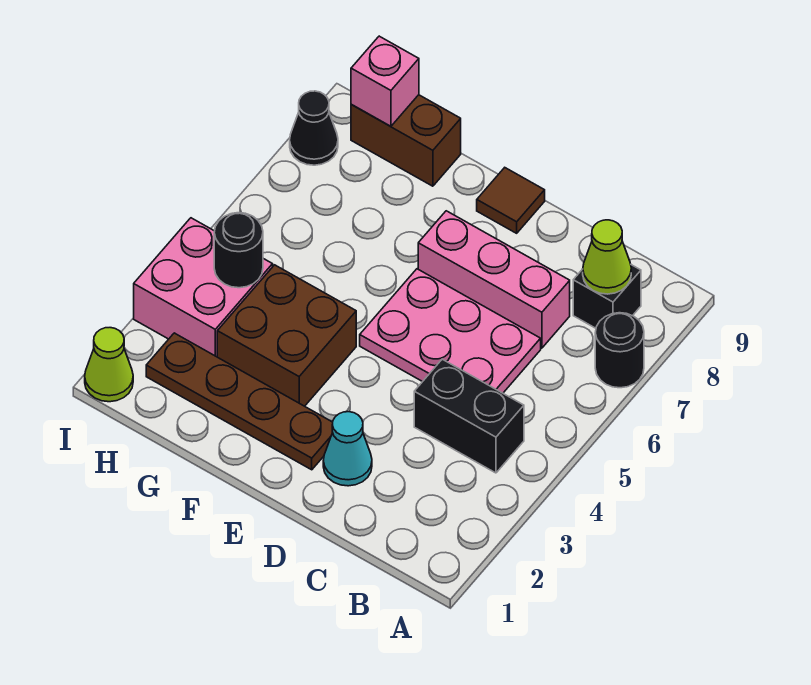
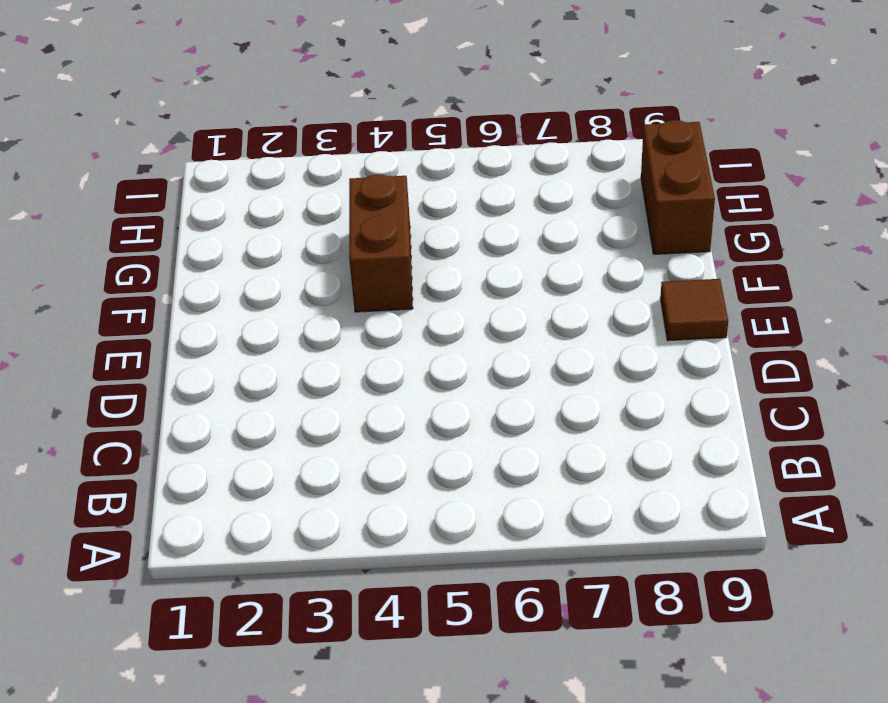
brown 1x2 brick [349,174,413,312] -> brown 2x2 brick [217,265,356,406]
none -> black 1x1 round brick [595,313,644,388]
none -> black 1x2 brick [414,359,524,473]
none -> black 1x1 brick [573,265,641,328]

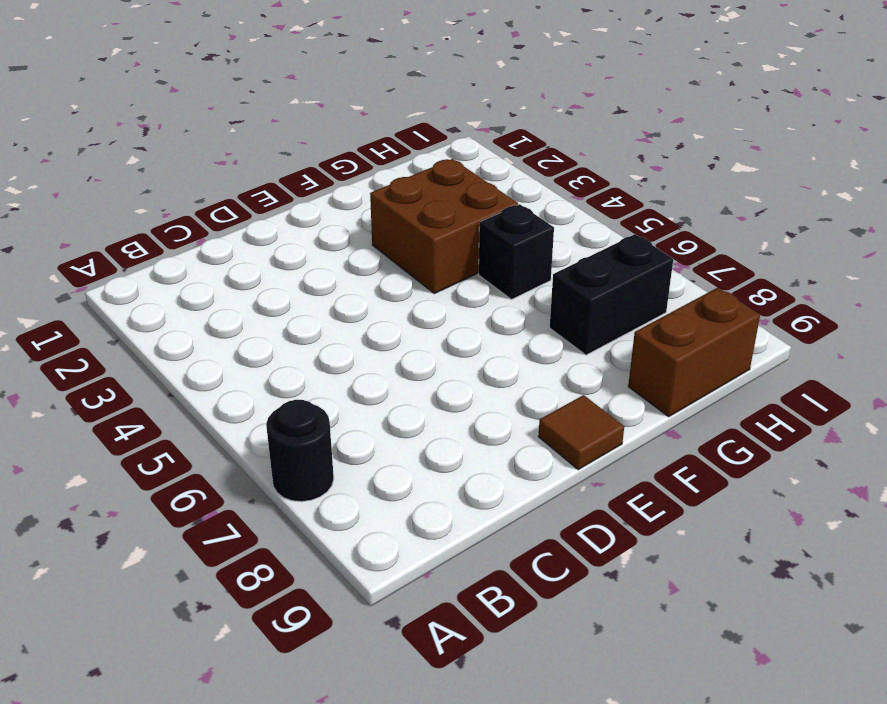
black 1x1 brick [479,204,554,299] -> black 1x1 brick moved to [573,265,641,328]
black 1x2 brick [550,234,673,355] -> black 1x2 brick moved to [414,359,524,473]
none -> pink 2x3 plate [360,269,541,393]
none -> pink 1x3 brick [418,211,570,348]
none -> cyan 1x1 cone [323,412,372,486]

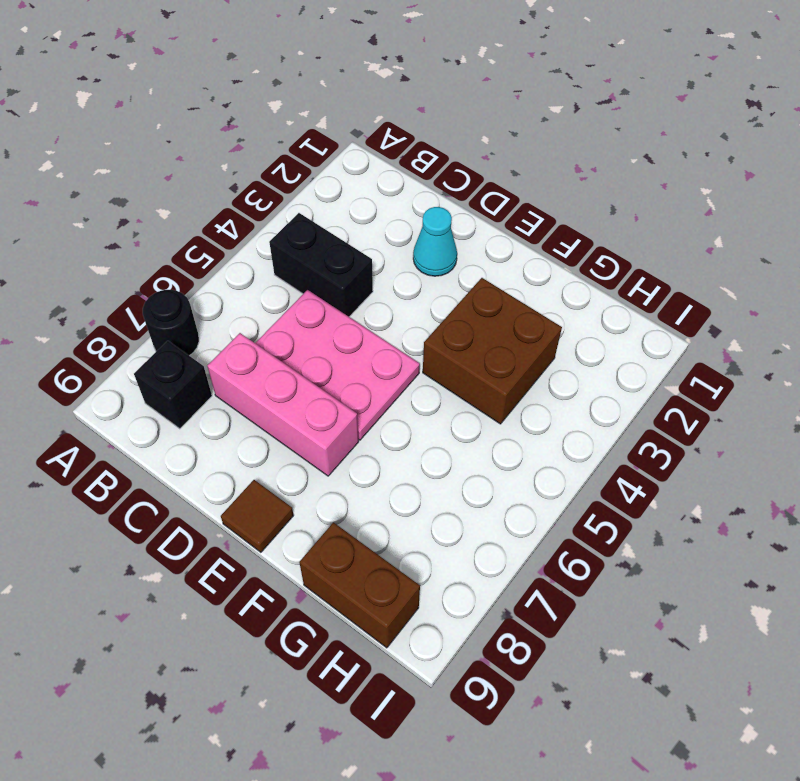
none -> brown 1x4 plate [146,333,333,470]
none -> pink 2x2 brick [134,218,273,357]
none -> lime 1x1 cone [85,328,133,402]

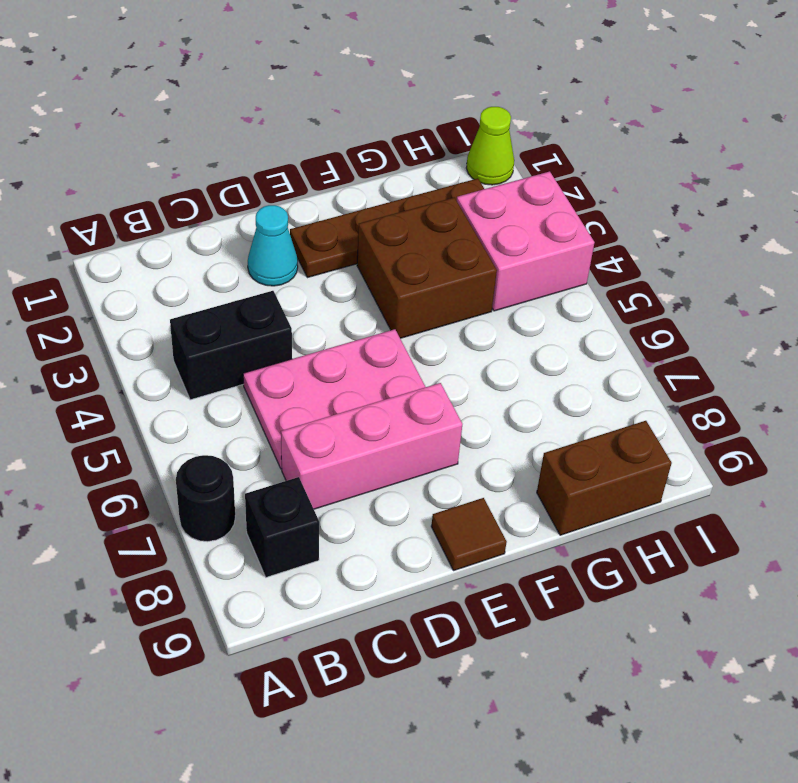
none -> black 1x1 cone [290,91,338,165]
none -> lime 1x1 cone [583,220,631,294]
none -> black 1x1 round brick [214,213,263,288]

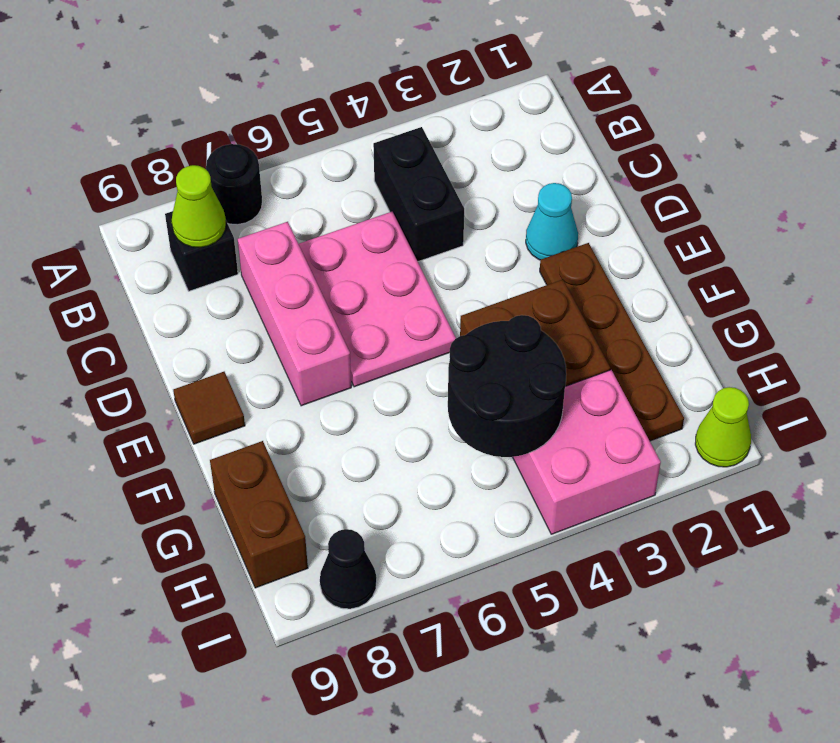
black 2x2 round brick [448,315,566,457] -> black 1x1 round brick [214,213,263,288]
none -> pink 1x1 brick [351,36,419,126]

